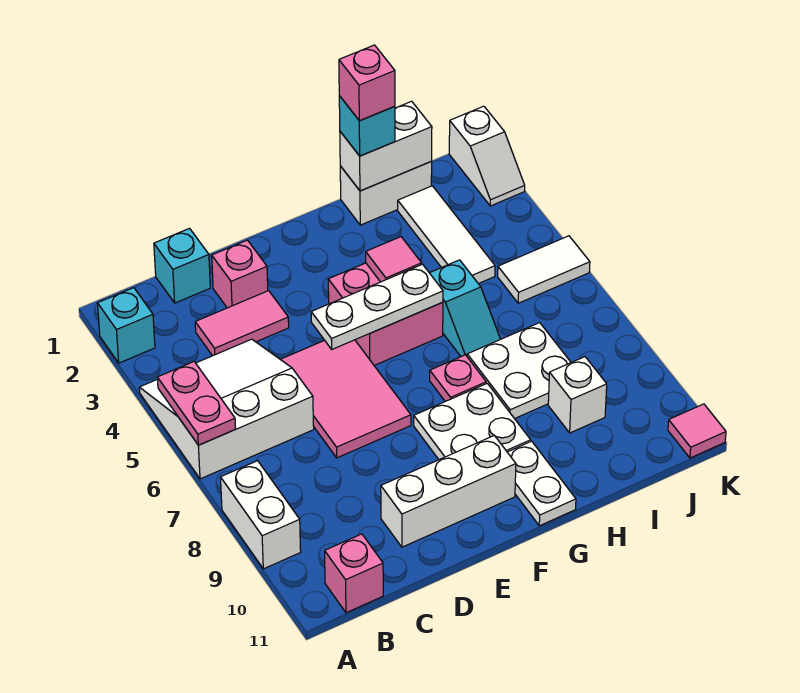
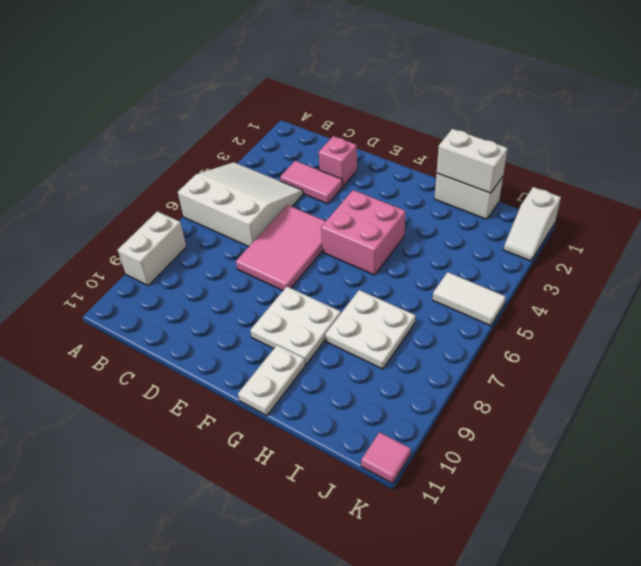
none -> cyan 1x1 brick [97,288,155,363]
none -> pink 1x1 brick [325,534,383,613]
none -> cyan 1x1 brick [154,228,210,303]

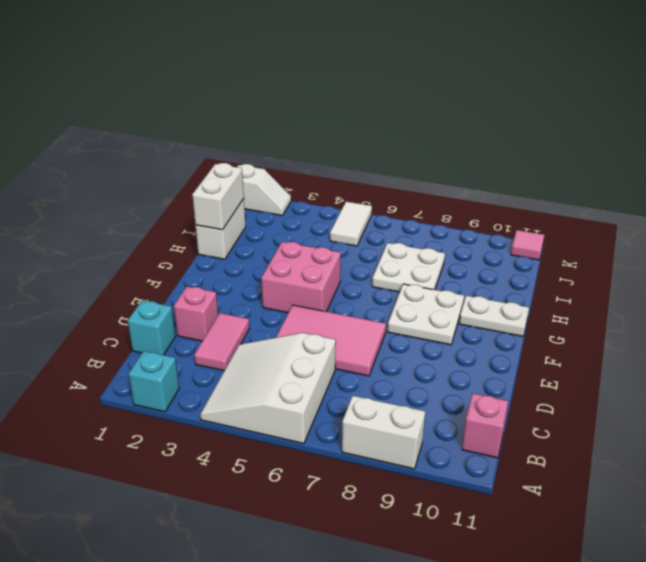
none -> white 1x3 brick [381,436,516,547]
none -> pink 1x1 plate [430,355,486,401]
none -> cyan 1x2 slope [430,260,500,356]

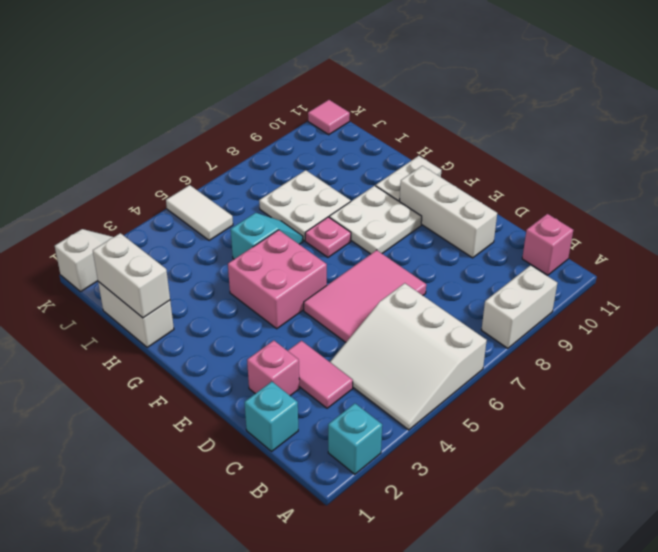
none -> white 1x3 tile [398,186,495,284]
none -> white 1x1 brick [548,357,607,433]
none -> pink 1x2 plate [157,361,236,445]

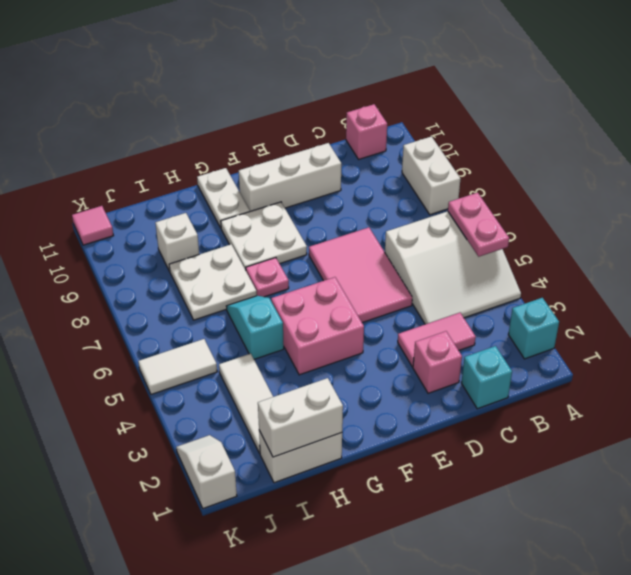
none -> white 1x3 plate [311,264,443,349]
none -> pink 1x1 tile [366,237,422,282]
none -> cyan 1x1 brick [339,96,395,156]

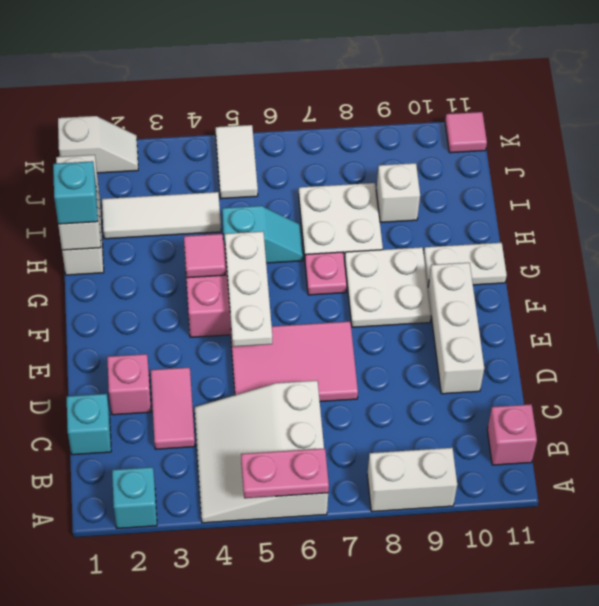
none -> pink 1x1 brick [339,45,395,121]

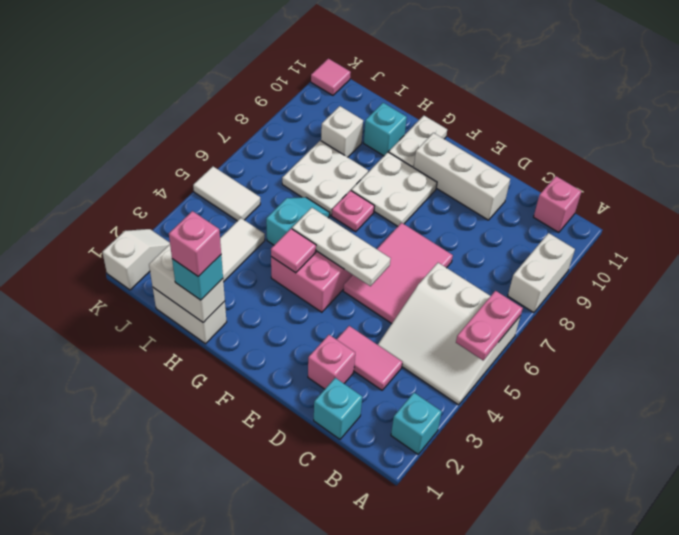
cyan 1x1 brick [364,103,407,156] -> none

